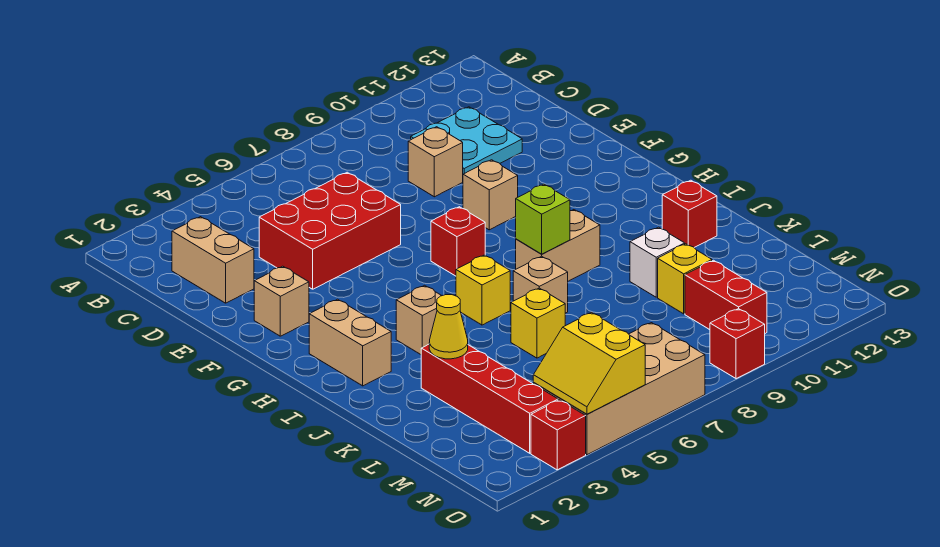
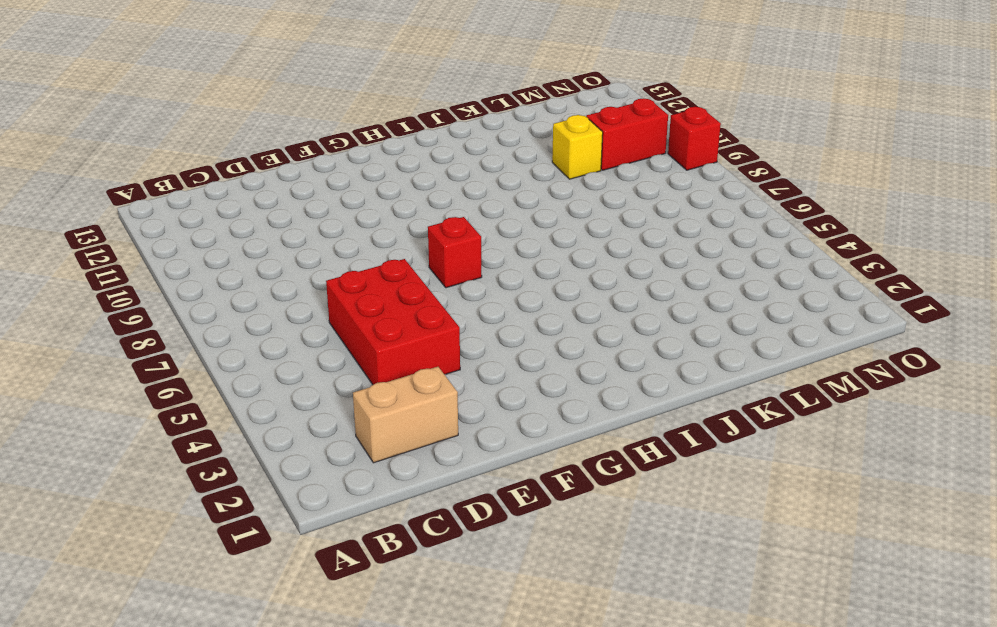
none -> cyan 2x2 plate [411,107,522,174]
none -> tan 1x1 brick [408,127,463,197]
none -> tan 1x1 brick [254,266,309,336]

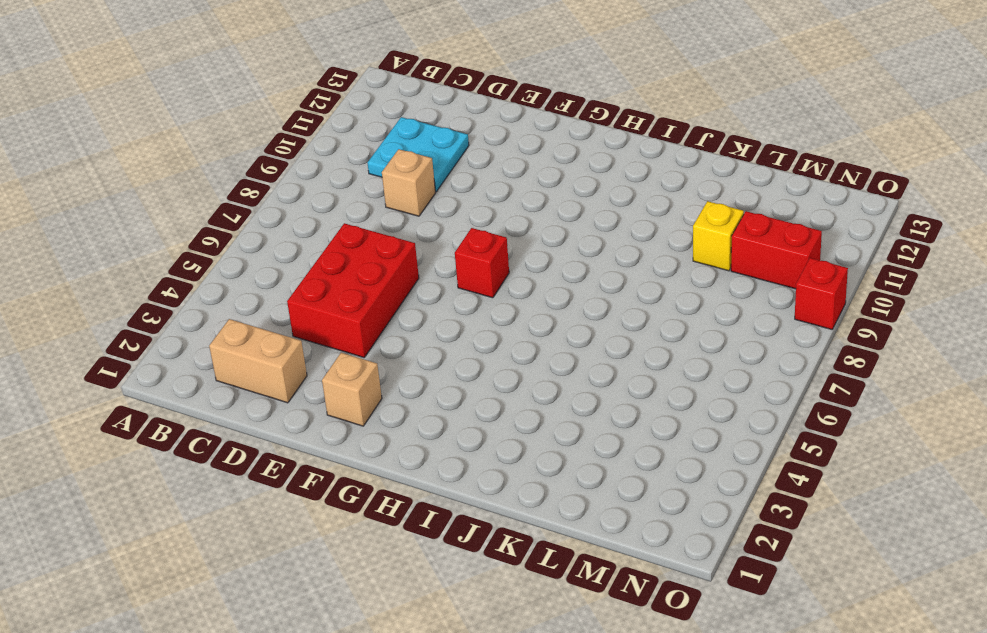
none -> tan 1x1 brick [463,160,518,230]
none -> tan 1x2 brick [309,299,391,386]
none -> tan 1x1 brick [396,285,442,354]

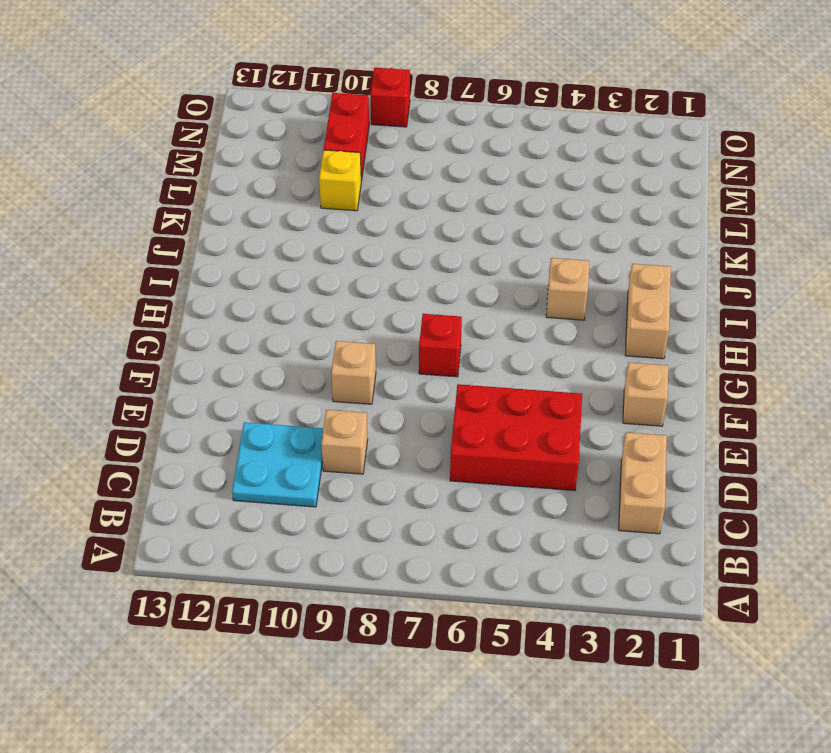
none -> yellow 1x1 brick [456,255,510,325]
none -> tan 1x2 brick [516,210,600,281]
none -> tan 1x1 brick [513,256,568,313]

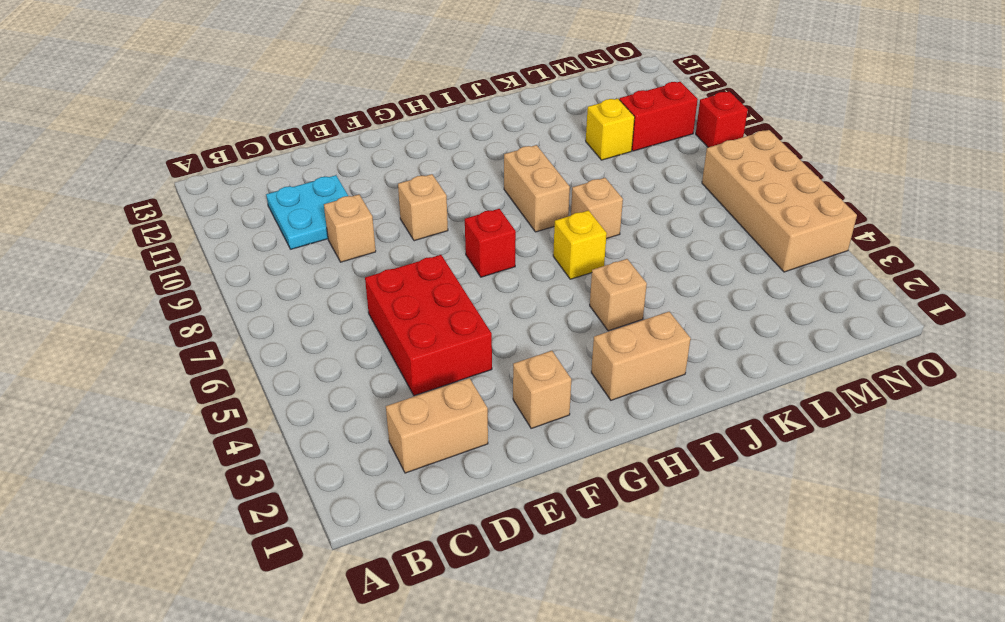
none -> red 1x1 brick [662,180,717,247]
none -> red 1x4 brick [421,344,558,453]
none -> yellow 1x1 brick [511,288,565,358]

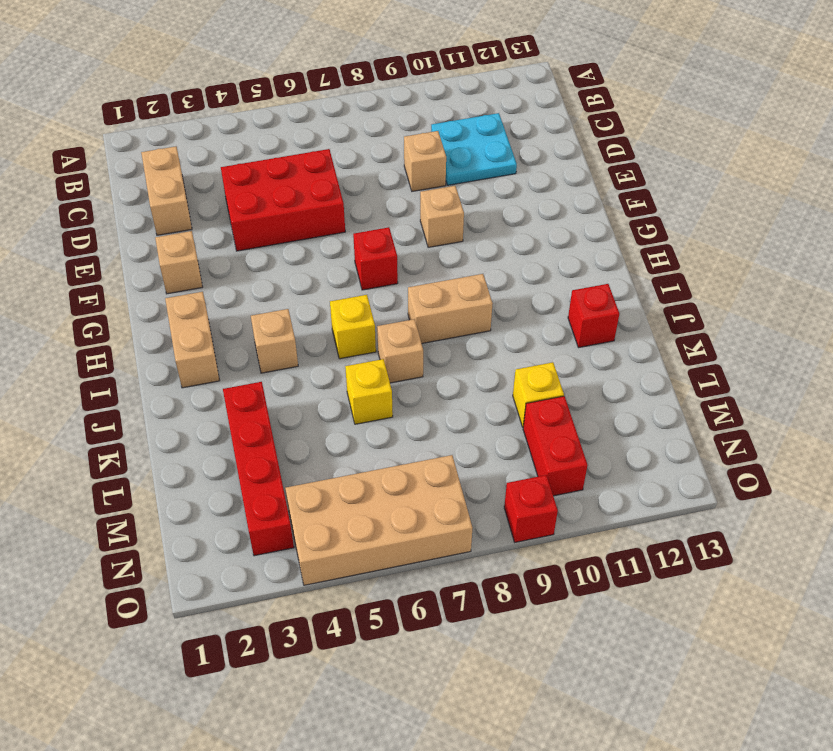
none -> white 1x1 brick [630,227,685,297]
none -> red 1x1 brick [531,400,586,470]
none -> lime 1x1 brick [516,184,570,254]

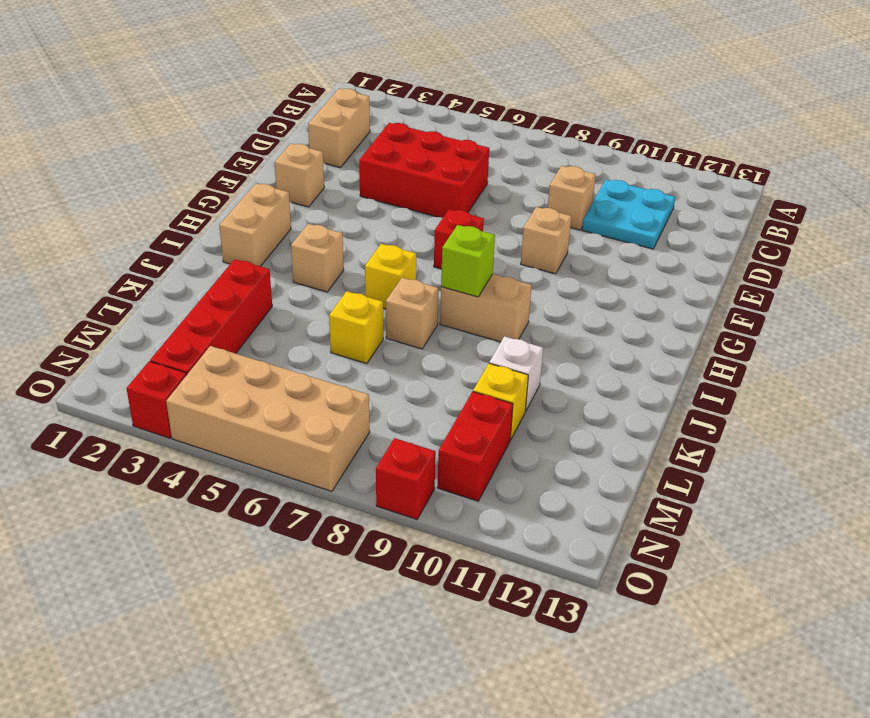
none -> red 1x1 brick [662,180,717,247]
none -> yellow 1x1 cone [429,295,468,359]
none -> yellow 2x2 slope [533,312,645,414]

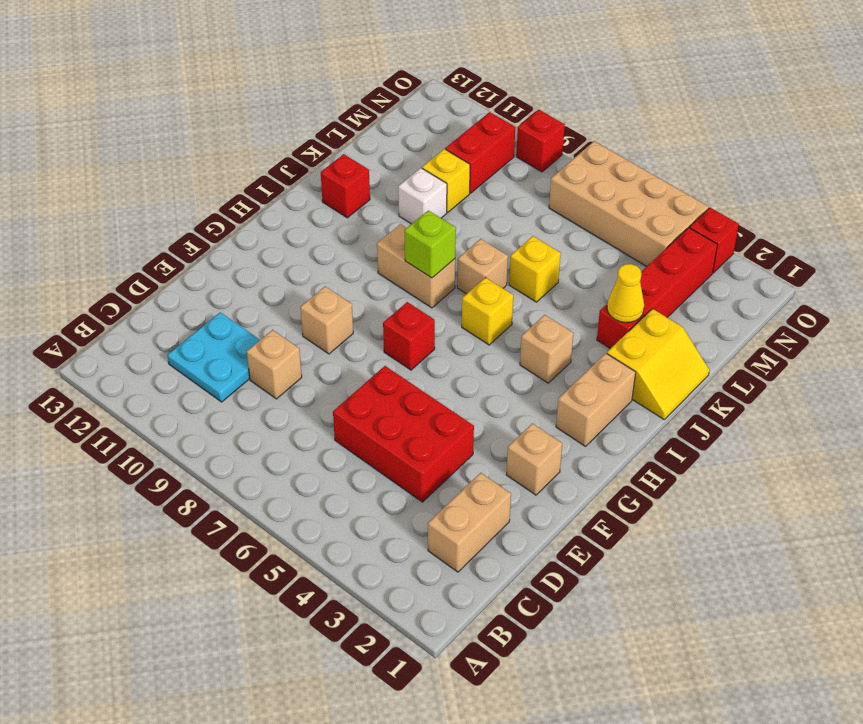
yellow 2x2 slope [607,309,709,419] -> yellow 2x2 slope moved to [533,312,645,414]

